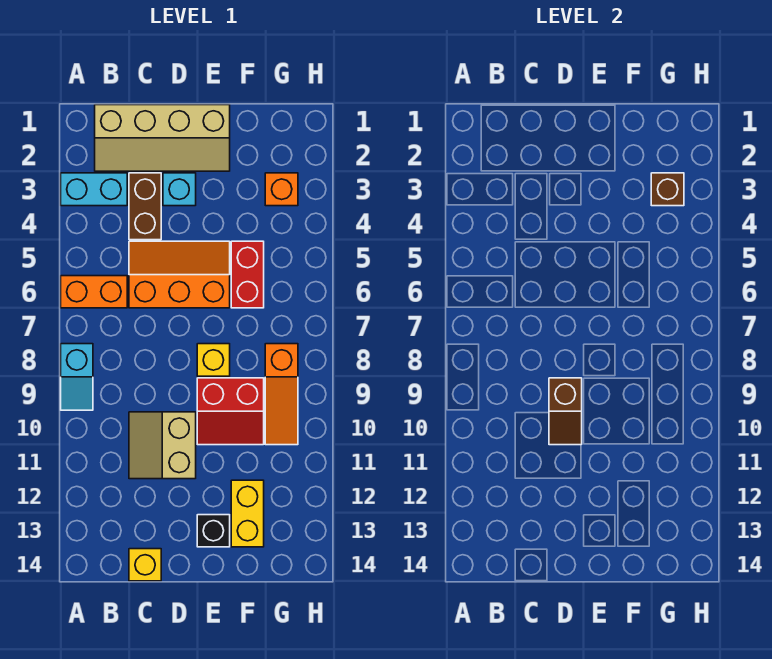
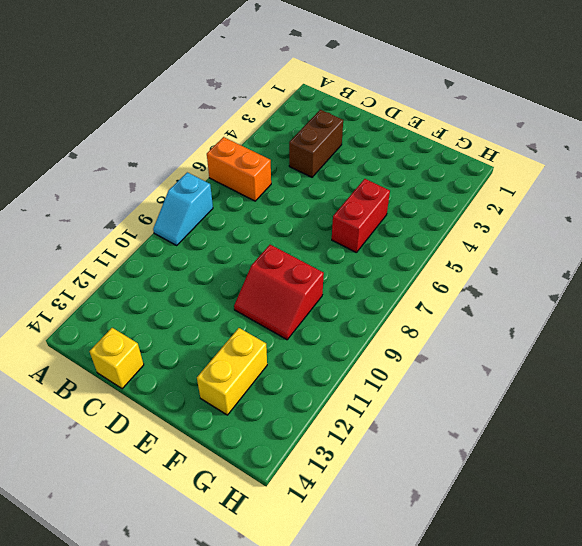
none -> cyan 1x2 brick [61,173,127,206]
none -> tan 2x4 slope [95,105,230,171]
none -> orange 2x3 slope [129,241,230,308]

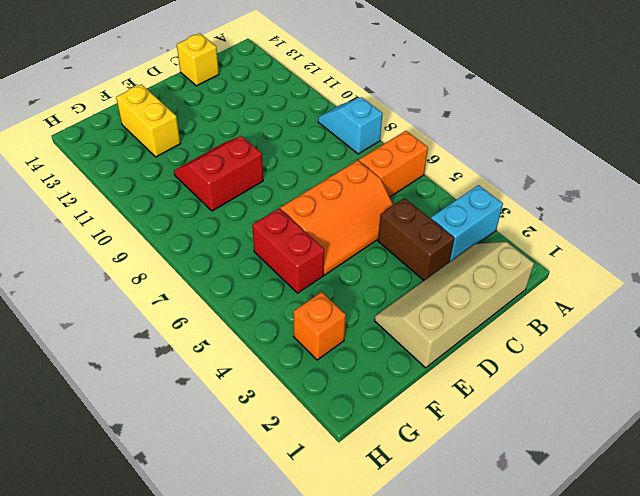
none -> tan 2x2 slope [129,412,196,479]
none -> cyan 1x1 brick [163,173,196,206]
none -> yellow 1x1 brick [197,344,230,376]

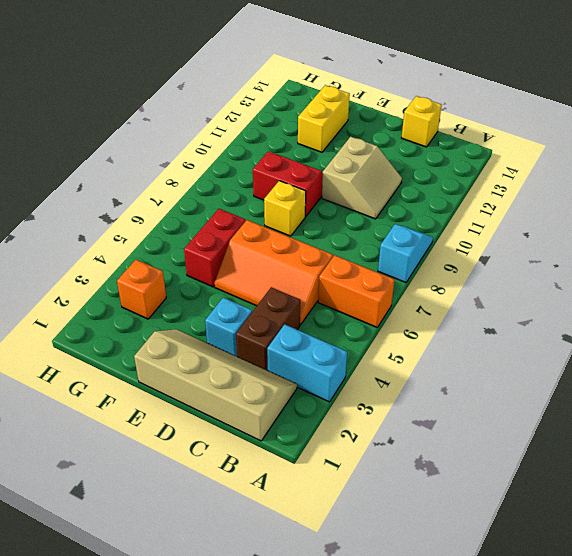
none -> black 1x1 brick [197,515,230,547]
none -> orange 1x3 slope [265,344,298,445]
none -> brown 1x2 slope [549,378,582,445]

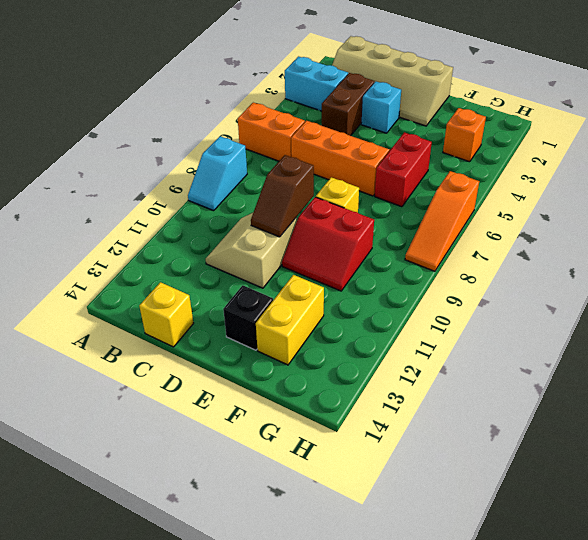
orange 1x3 slope [405,171,479,271] -> orange 1x3 slope moved to [265,344,298,445]
none -> brown 1x1 brick [651,173,684,206]

